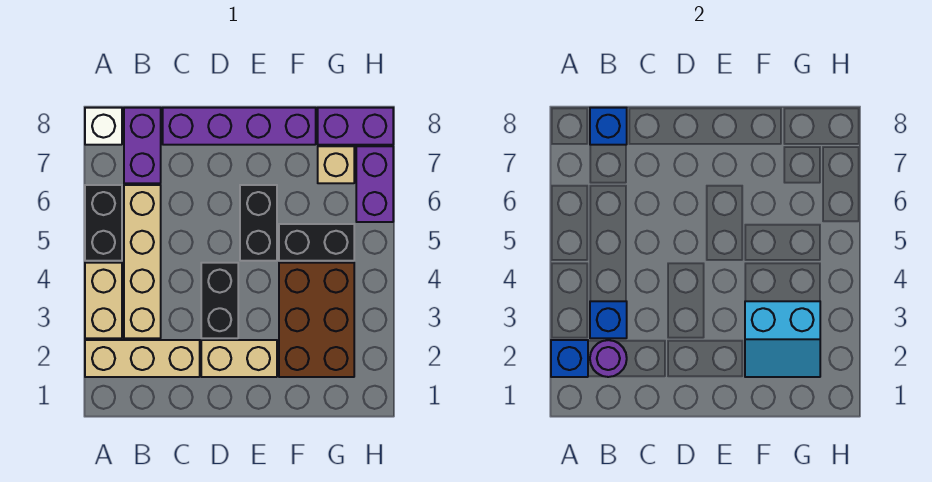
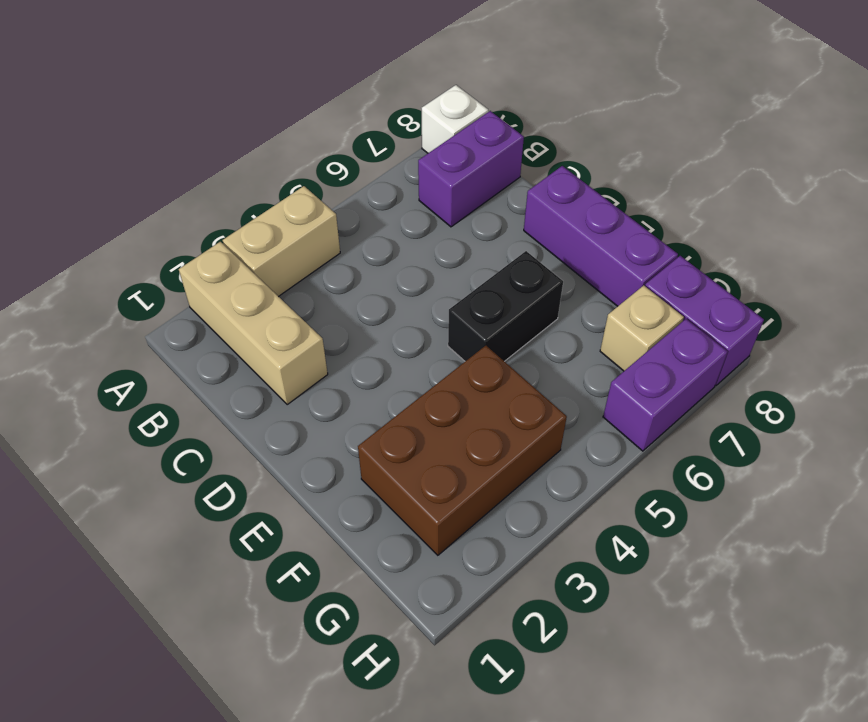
purple 1x3 brick [524,166,678,306] -> purple 1x4 brick [163,108,316,145]
none -> black 1x2 brick [85,185,122,261]
none -> tan 1x4 brick [124,185,161,338]
none -> tan 1x2 brick [201,340,277,377]

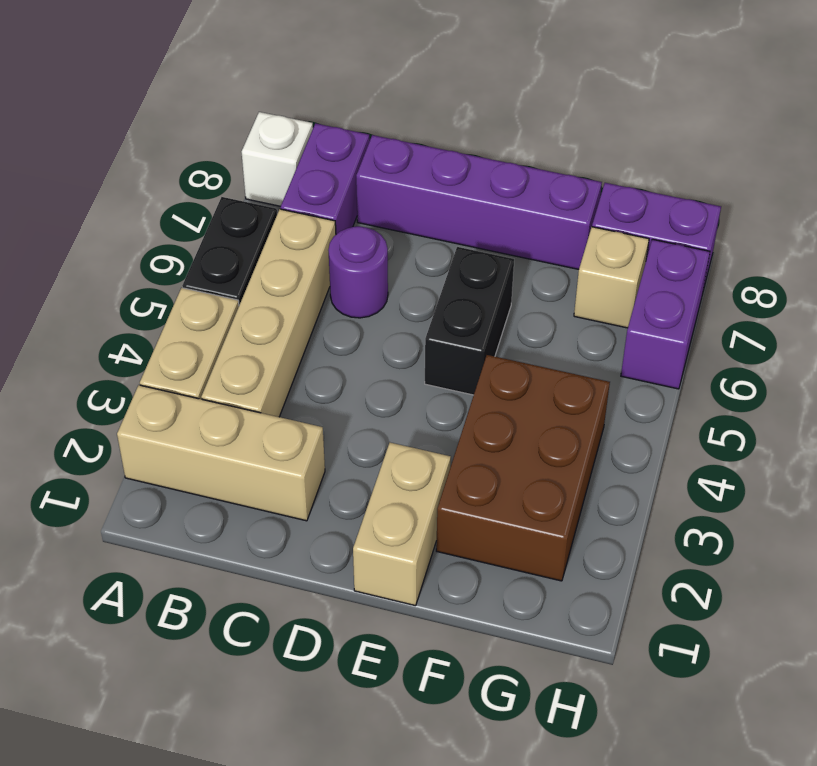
purple 1x1 round brick [329,226,388,318] -> purple 1x1 round brick moved to [590,340,627,377]
tan 1x2 brick [353,443,451,606] -> tan 1x2 brick turned to [201,340,277,377]
none -> black 1x2 brick [201,263,238,338]
none -> black 1x2 brick [279,224,354,261]
none -> blue 1x1 brick [551,340,588,377]

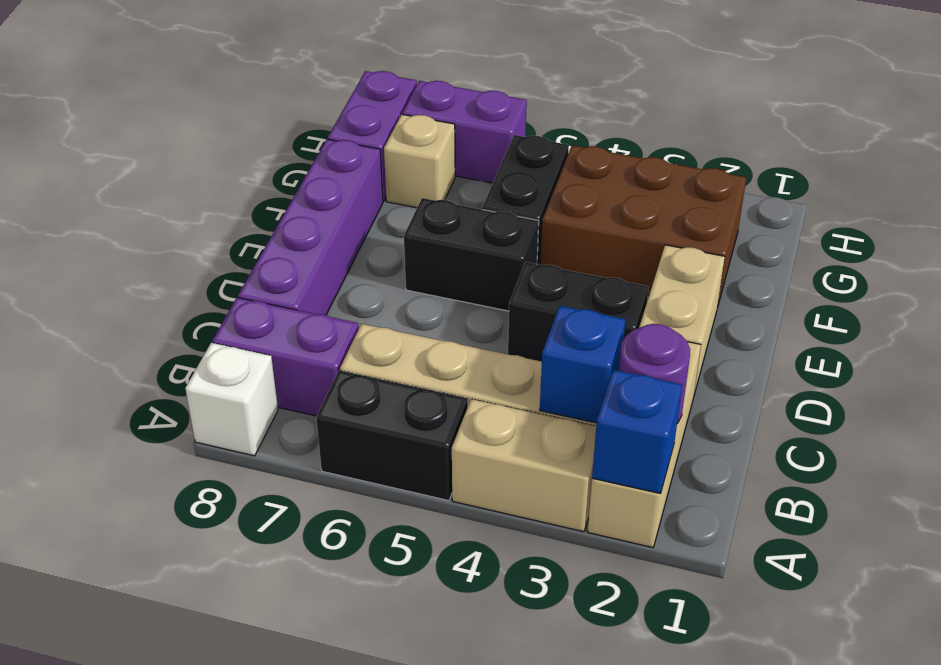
none -> blue 1x1 brick [590,108,627,145]
none -> cyan 2x2 slope [745,301,820,377]

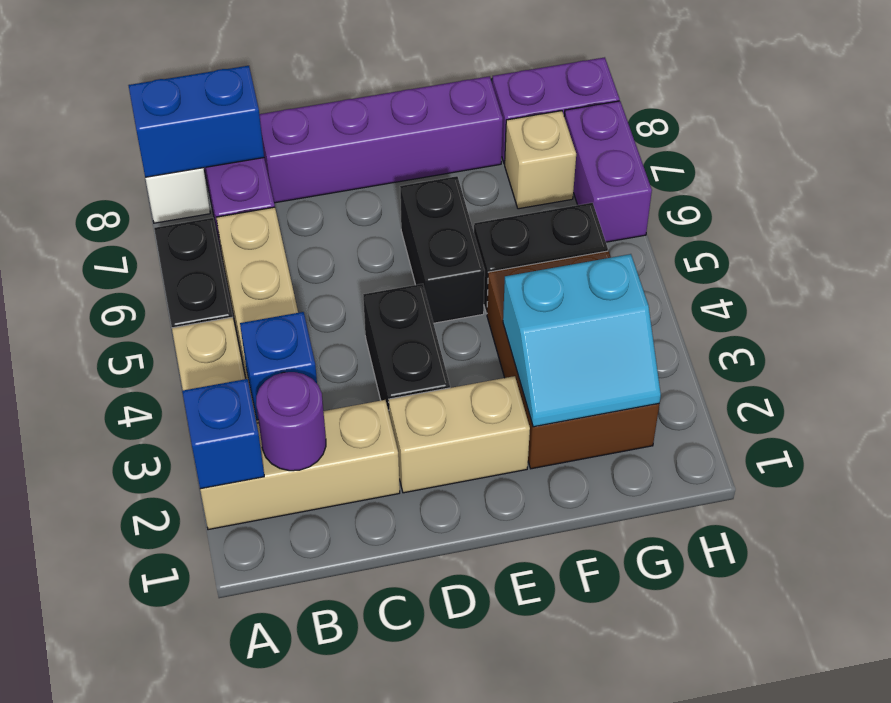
blue 1x2 brick [128,66,264,177] -> blue 1x1 brick [590,108,627,145]

